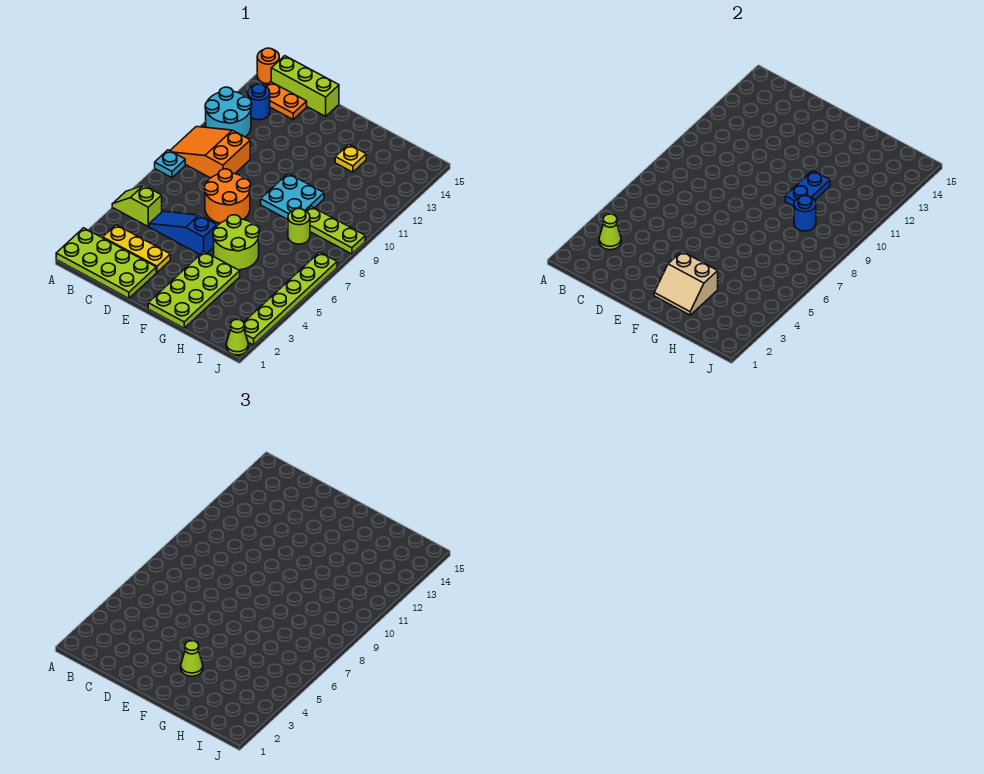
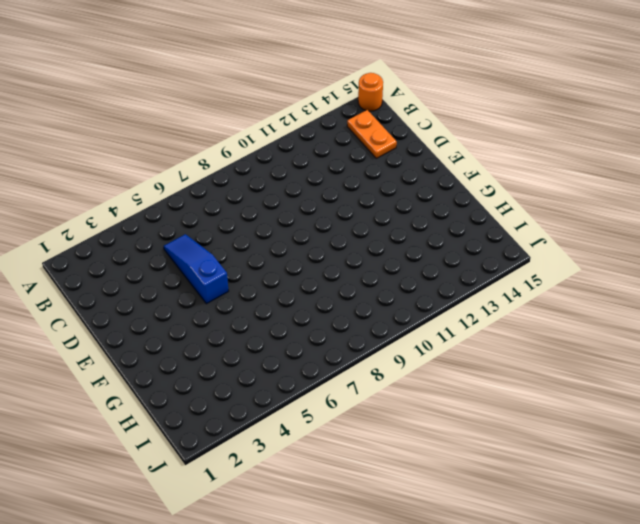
none -> lime 2x4 plate [56,228,156,298]
none -> lime 1x2 slope [112,185,162,226]
none -> cyan 1x1 plate [155,150,185,178]

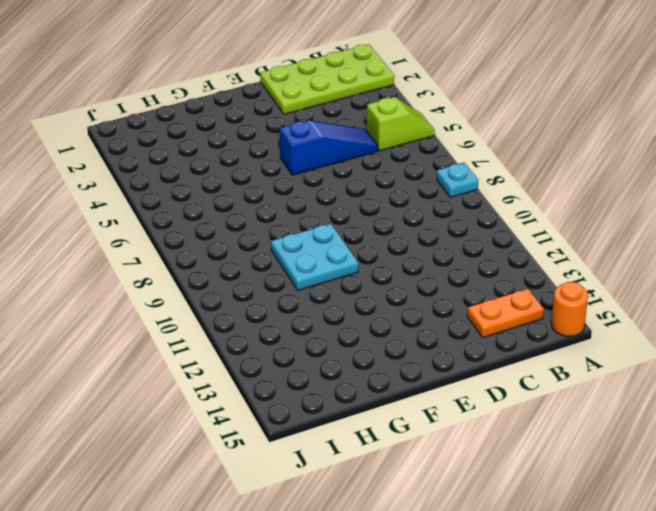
none -> orange 2x3 slope [170,127,250,178]
none -> cyan 2x2 round brick [205,87,252,137]
none -> yellow 1x3 plate [103,225,170,272]

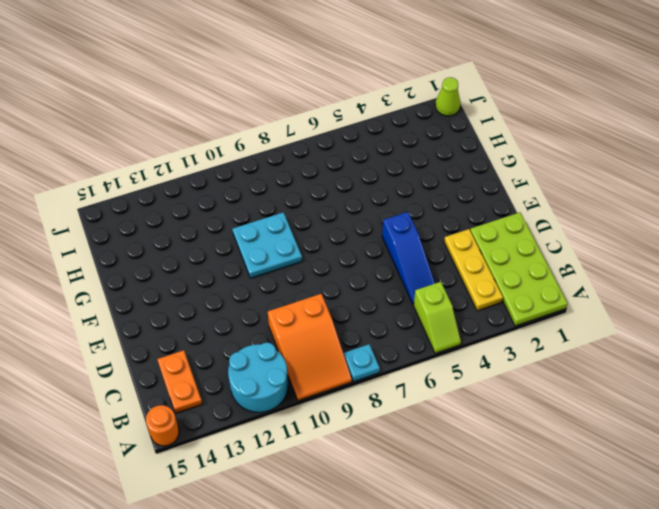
none -> blue 1x1 round brick [248,84,270,120]
none -> lime 1x3 brick [271,56,339,116]
none -> orange 2x2 round brick [204,169,251,223]

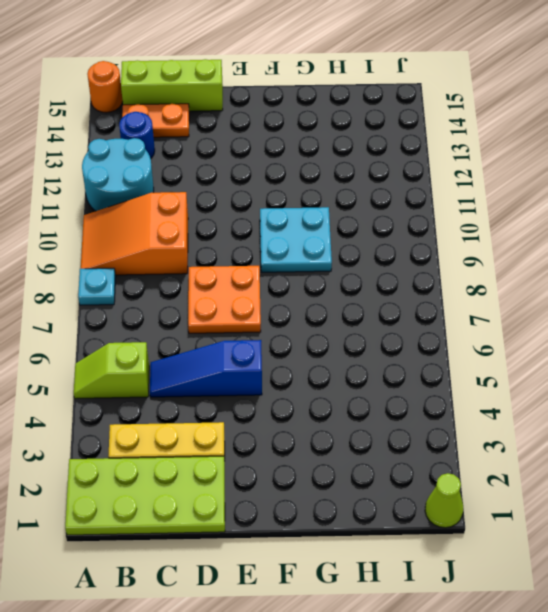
orange 2x2 plate [188,266,261,333] -> orange 2x2 round brick [204,169,251,223]
none -> lime 2x4 plate [148,252,240,328]
none -> lime 2x2 round brick [213,215,259,270]
none -> yellow 1x1 plate [335,144,366,172]

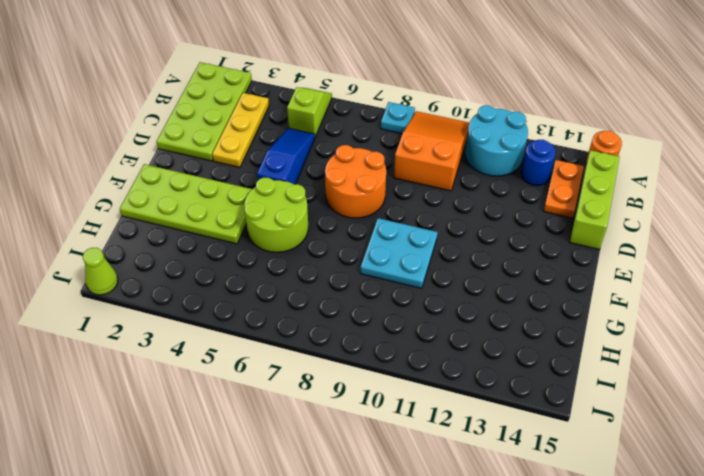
none -> yellow 1x1 plate [335,144,366,172]
none -> lime 1x1 round brick [288,209,310,244]
none -> lime 1x3 plate [306,206,365,254]

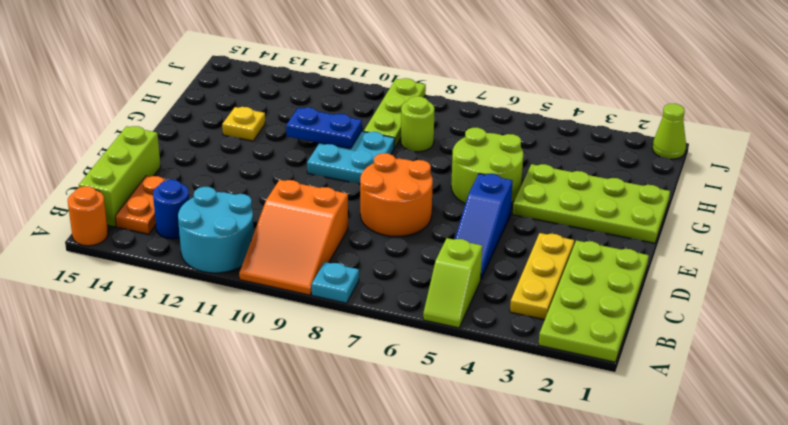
none -> lime 1x6 plate [244,252,337,345]
none -> lime 1x1 cone [599,214,621,250]
none -> tan 2x2 slope [654,251,718,315]

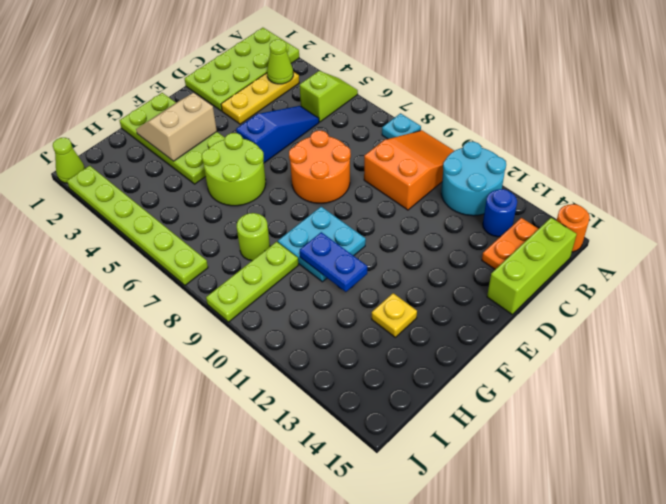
none -> blue 1x1 round brick [794,196,816,231]
none -> lime 1x1 cone [181,641,203,676]

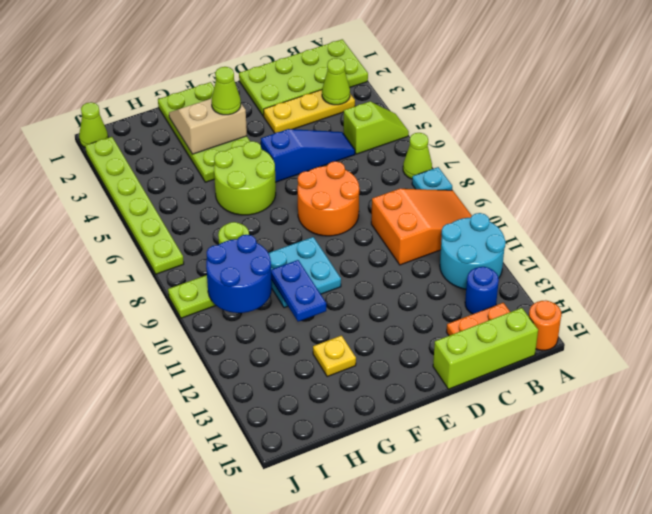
lime 1x1 cone [403,133,432,179] -> none
blue 2x2 round brick [206,235,272,313] -> blue 1x1 round brick [794,196,816,231]

